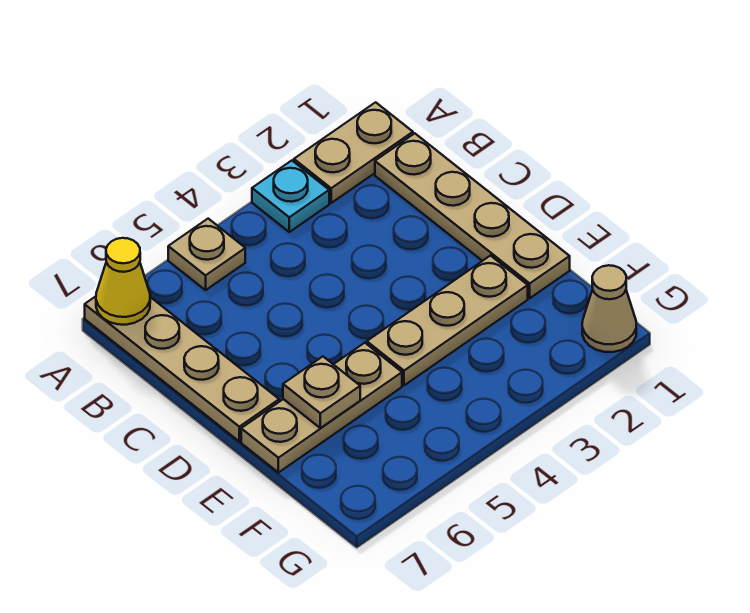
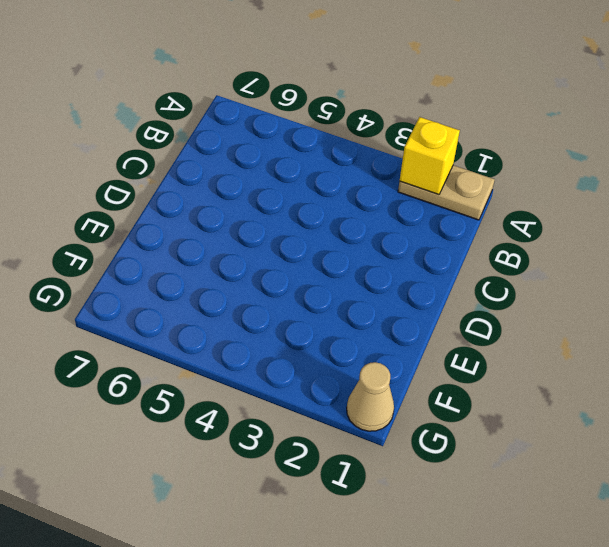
yellow 1x1 brick [400,117,460,194] -> none
none -> cyan 1x1 plate [252,161,329,232]
none -> tan 1x1 plate [168,219,245,290]

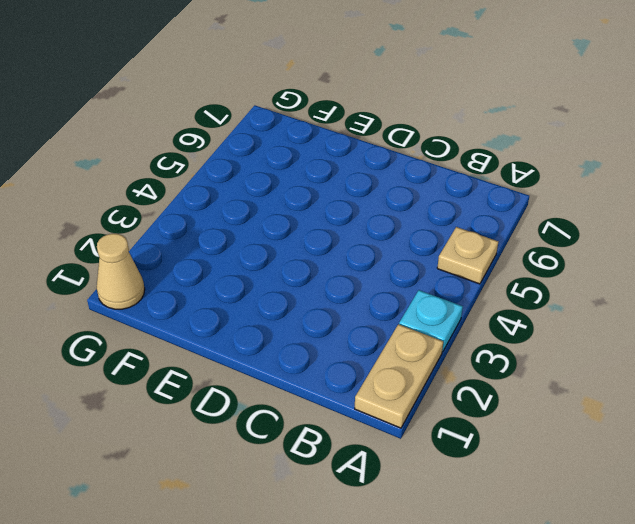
none -> tan 1x4 plate [85,296,279,441]
none -> tan 1x4 plate [375,133,570,298]

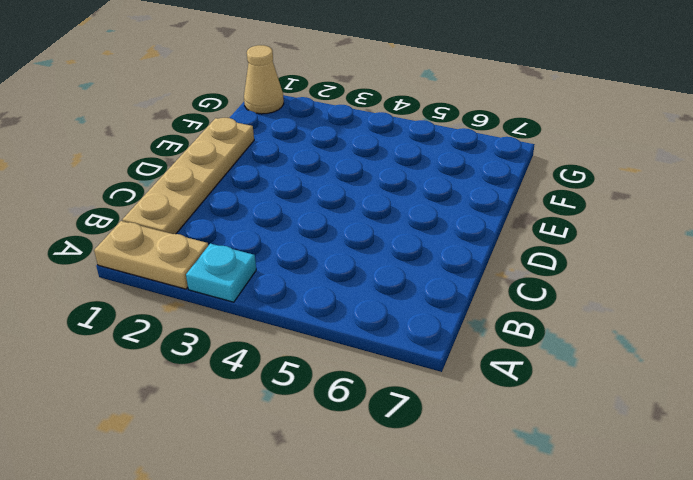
none -> tan 1x1 plate [168,219,245,290]
none -> tan 1x4 plate [85,296,279,441]

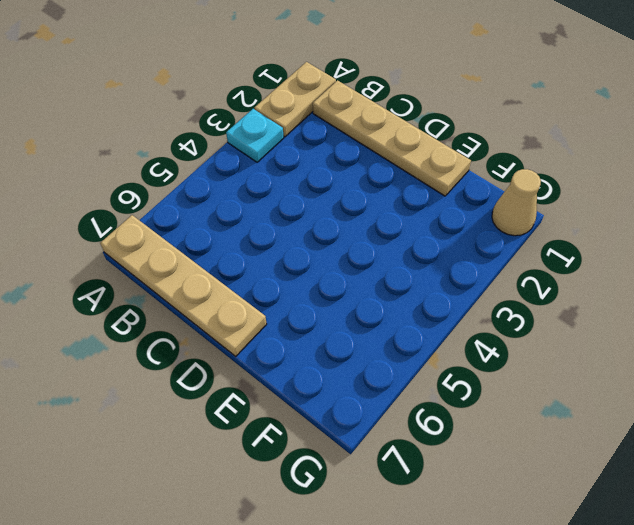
none -> tan 1x1 plate [168,219,245,290]
none -> tan 1x3 plate [367,256,528,385]

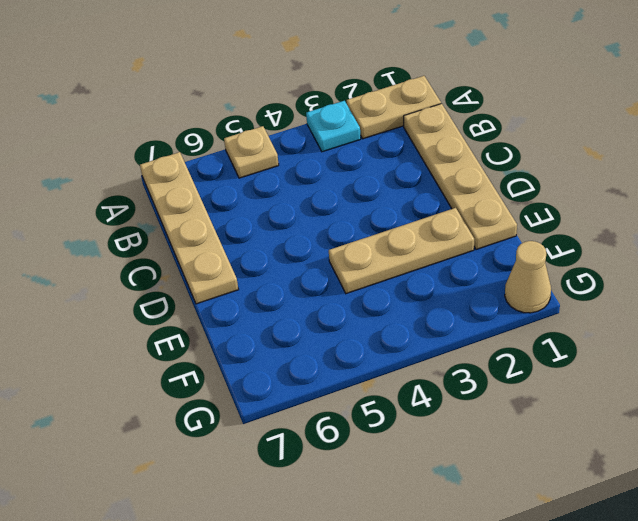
none -> tan 1x3 plate [241,343,402,473]
none -> yellow 1x1 cone [96,238,150,325]

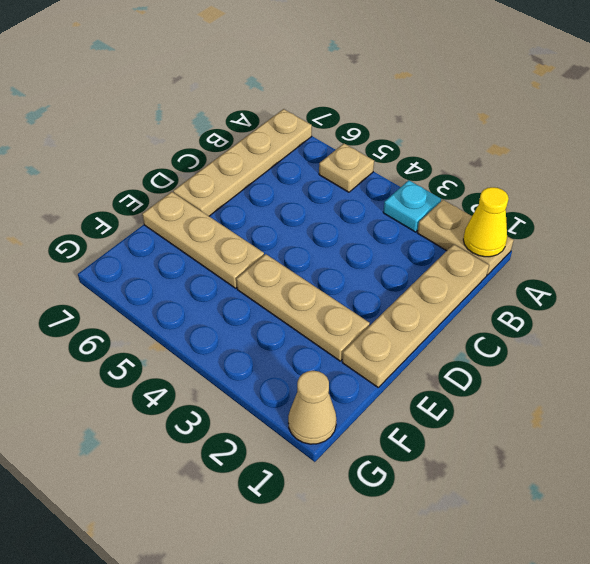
yellow 1x1 cone [463,187,509,257] -> yellow 1x1 cone moved to [96,238,150,325]
none -> tan 1x1 plate [283,357,360,428]

